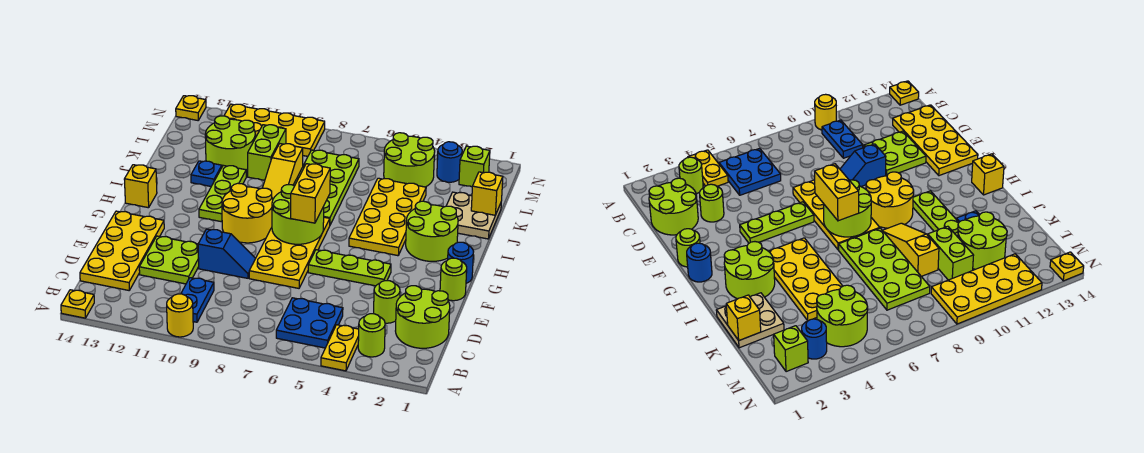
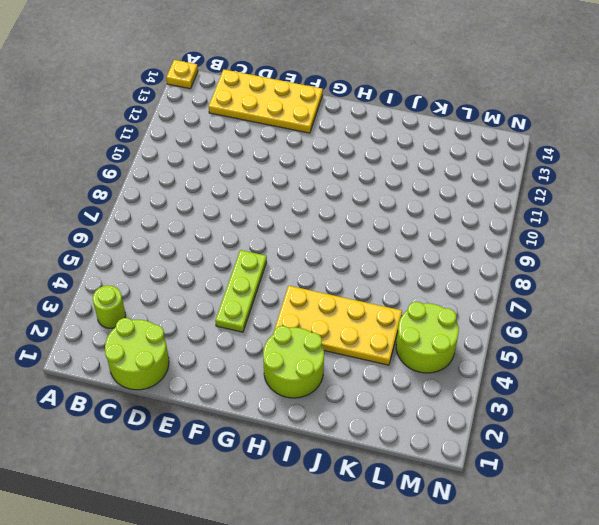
none -> yellow 1x2 plate [321,325,359,371]
none -> yellow 1x1 round brick [167,294,193,337]
none -> blue 2x2 plate [276,298,343,348]
none -> blue 1x2 plate [181,278,214,322]

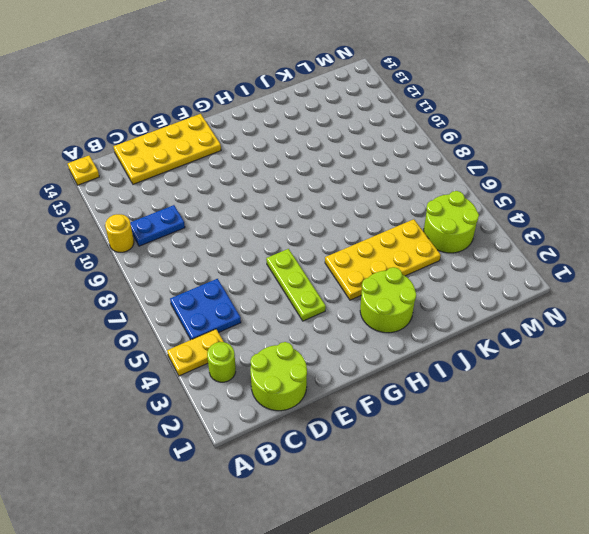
none -> lime 1x1 round brick [374,281,400,323]
none -> lime 2x2 plate [139,236,199,284]
none -> yellow 2x4 plate [249,217,330,288]
none -> blue 1x2 slope [198,229,256,278]

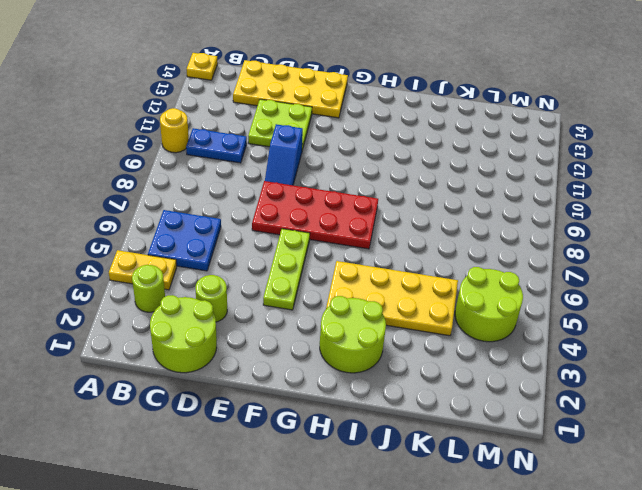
red 2x4 plate [252,181,378,249] -> yellow 2x4 plate [249,217,330,288]
none -> lime 1x1 round brick [440,258,467,301]
none -> blue 1x1 round brick [448,242,474,283]
none -> yellow 2x2 round brick [222,183,273,243]
none -> lime 1x3 plate [199,165,246,222]

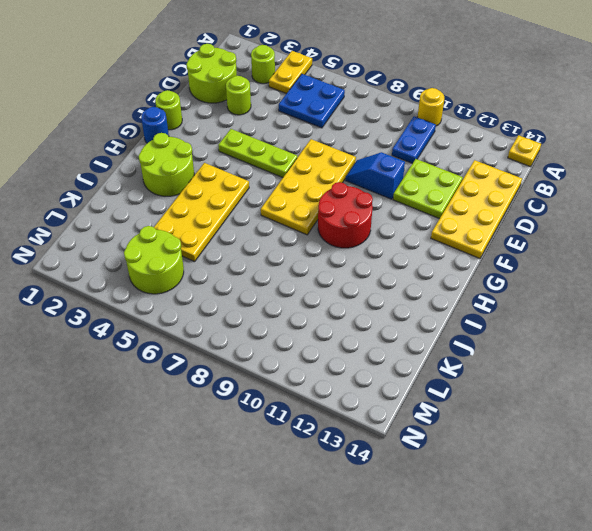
red 2x2 round brick [318,182,373,248] -> yellow 2x2 round brick [222,183,273,243]
none -> lime 1x3 plate [199,165,246,222]
none -> yellow 1x1 brick [124,165,157,208]
none -> lime 2x4 plate [294,150,359,225]
none -> yellow 1x3 slope [263,144,303,199]

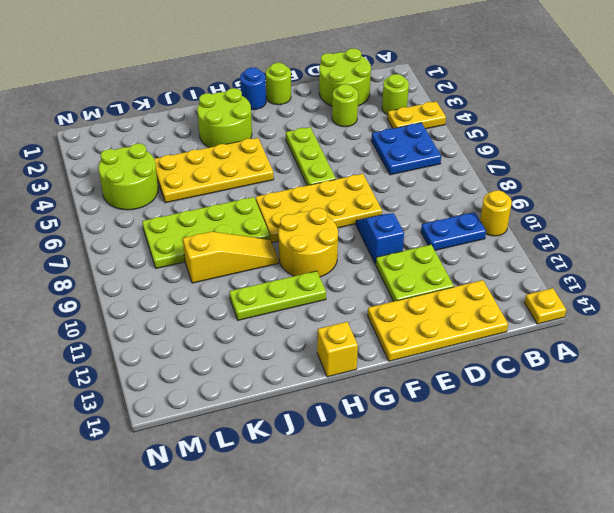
none -> tan 2x2 plate [446,192,501,239]
none -> blue 1x1 plate [191,161,222,186]
none -> lime 1x2 brick [248,125,286,180]
none -> lime 2x2 round brick [205,116,255,170]

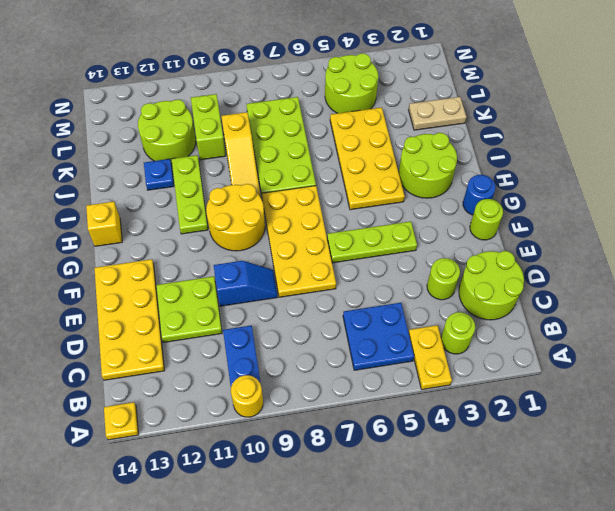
tan 1x2 plate [409,97,466,130] -> tan 2x2 plate [446,192,501,239]
none -> lime 1x1 brick [459,146,490,187]
none -> blue 1x1 round brick [437,142,462,182]
none -> yellow 2x4 plate [224,104,325,156]
none -> yellow 1x1 plate [176,96,206,120]

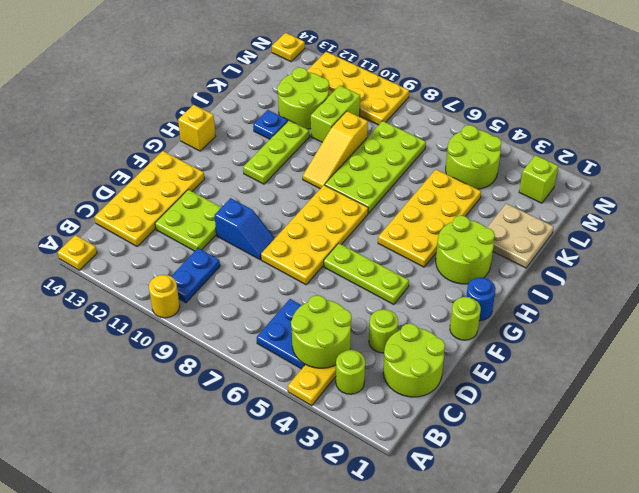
lime 2x2 round brick [291,295,352,368] -> lime 2x2 round brick moved to [272,185,324,244]
none -> yellow 2x2 round brick [222,183,273,243]
none -> blue 1x1 round brick [437,142,462,182]
none -> yellow 1x1 brick [471,172,503,215]
none -> yellow 1x2 brick [291,164,330,223]

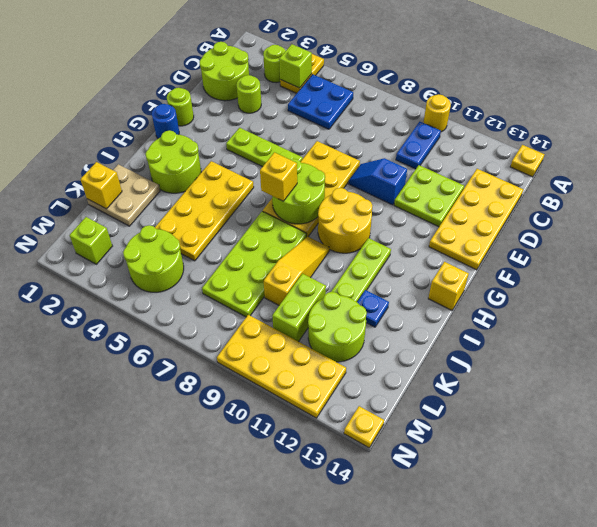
lime 1x1 brick [279,44,312,88] -> none
yellow 1x1 brick [260,152,297,201] -> yellow 1x2 brick [291,164,330,223]
none -> blue 1x1 round brick [437,142,462,182]

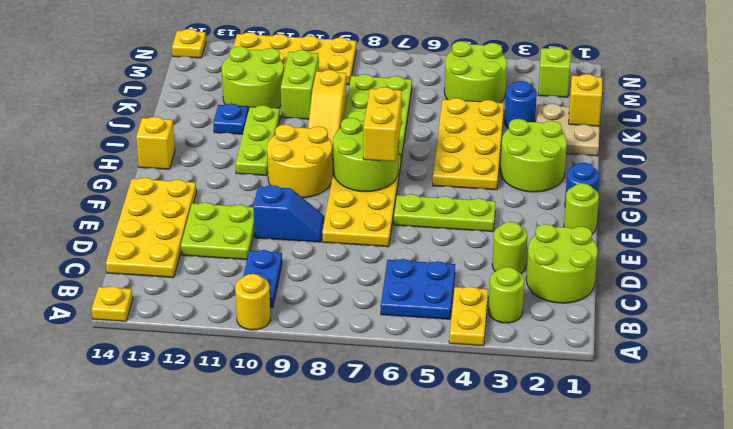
blue 1x1 round brick [505,81,537,128] -> blue 1x1 round brick moved to [437,142,462,182]

